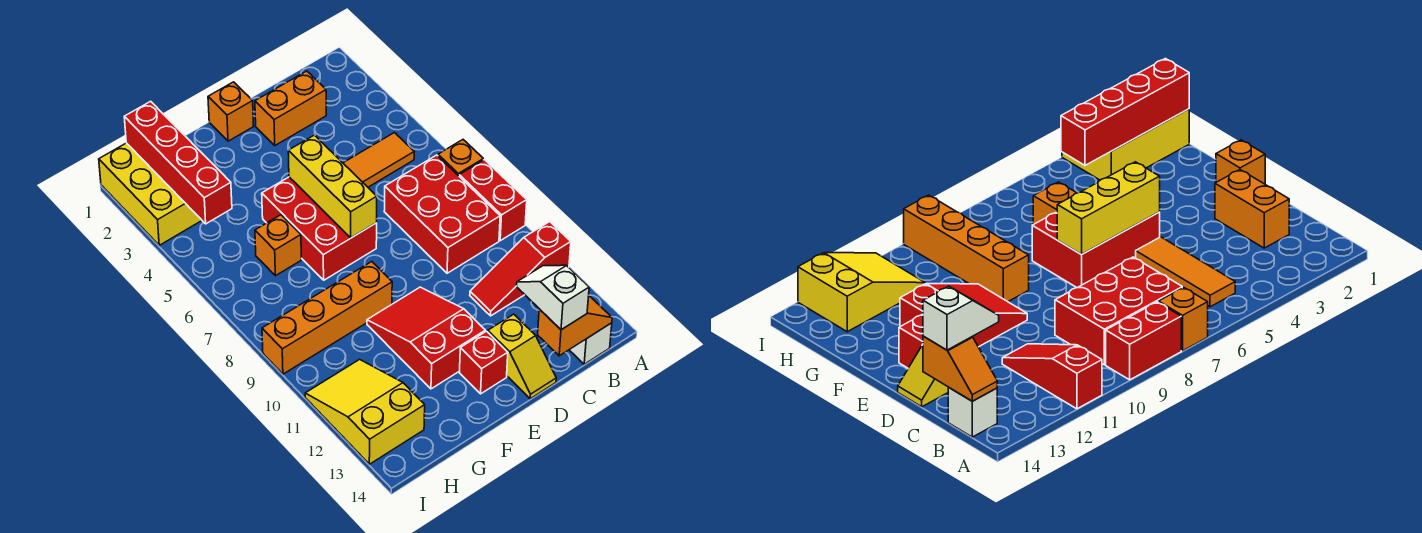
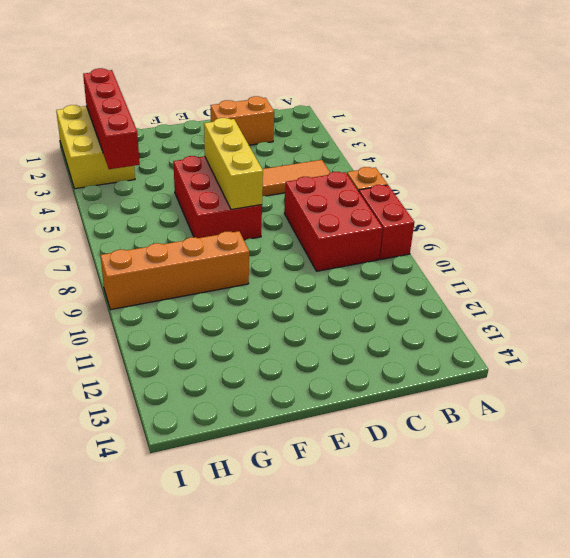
none -> red 1x3 slope [470,222,571,316]
none -> white 1x1 brick [569,323,612,364]
none -> yellow 1x2 slope [488,314,556,399]

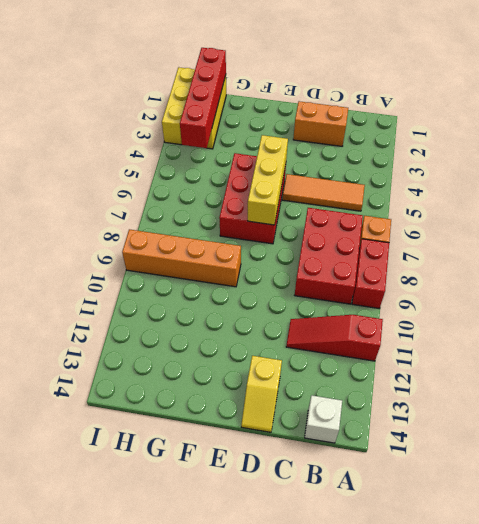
none -> orange 1x1 brick [208,82,254,141]
none -> red 2x3 slope [367,287,485,389]
none -> red 1x1 brick [459,331,508,394]

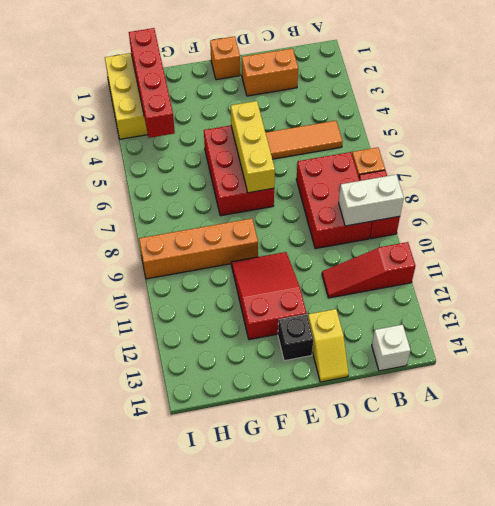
white 1x2 brick [339,175,404,226] -> none
black 1x1 brick [278,314,313,361] -> red 1x1 brick [459,331,508,394]
none -> orange 1x1 brick [255,215,301,276]
none -> yellow 2x3 slope [305,359,425,464]
none -> orange 1x2 slope [538,297,612,356]

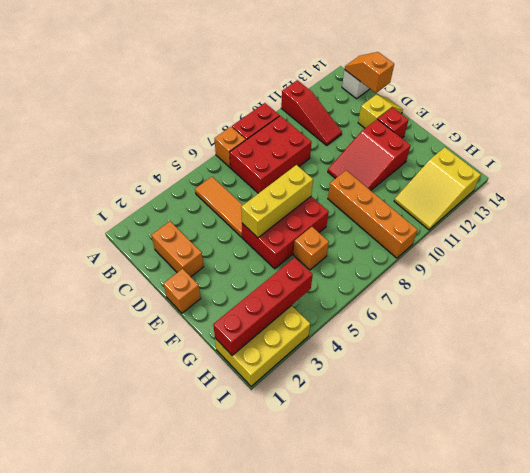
none -> white 1x2 slope [517,265,589,330]

